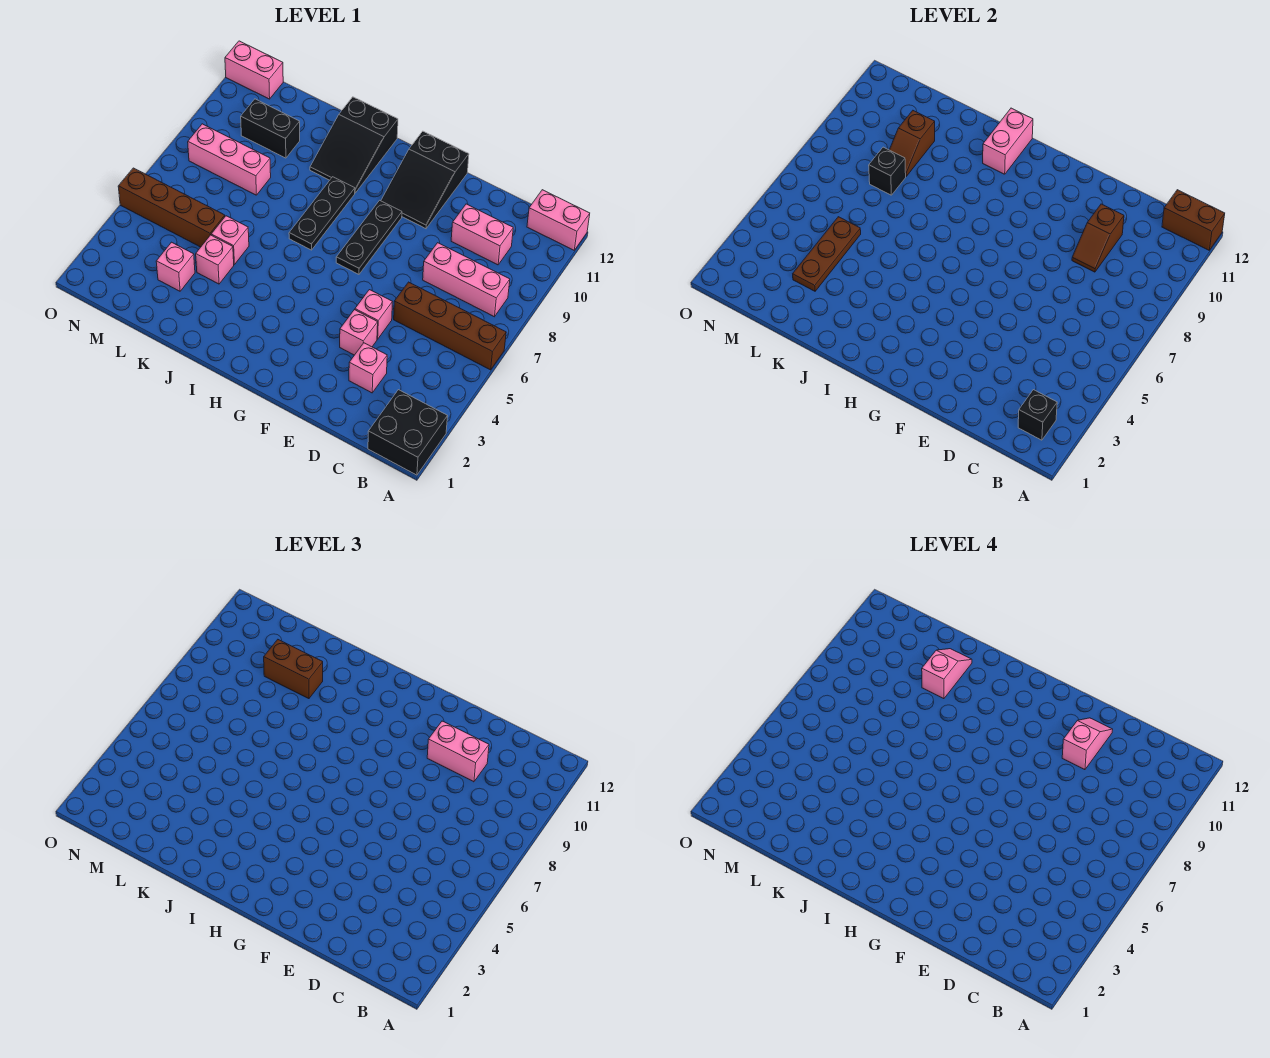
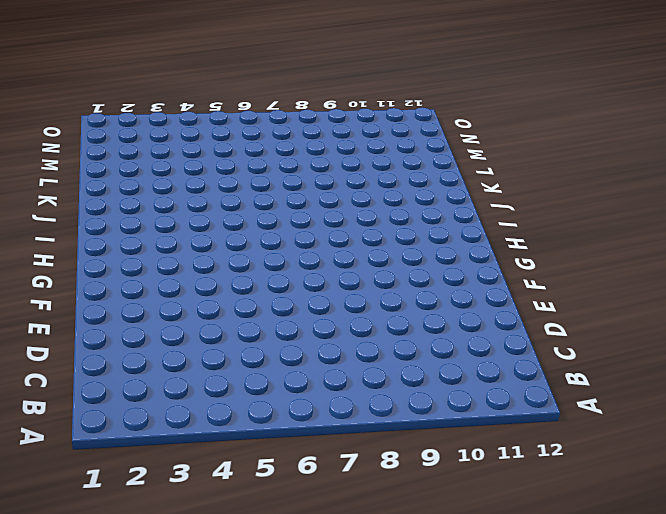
none -> black 2x2 brick [368,390,448,475]
none -> brown 1x4 brick [394,282,506,370]
none -> pink 1x2 brick [527,190,590,250]
none -> pink 1x3 brick [423,243,510,317]

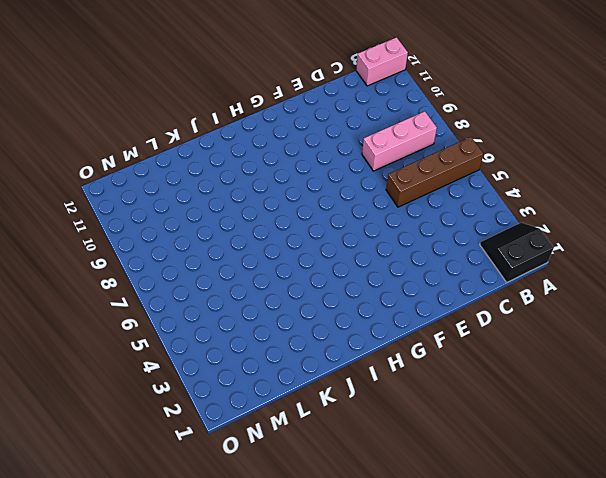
black 2x2 slope [480,223,554,282] -> black 2x2 brick [368,390,448,475]
none -> pink 1x2 brick [451,204,513,265]
none -> pink 1x1 brick [349,343,387,393]
none -> pink 1x1 brick [340,310,378,355]
none -> pink 1x1 brick [355,290,392,339]

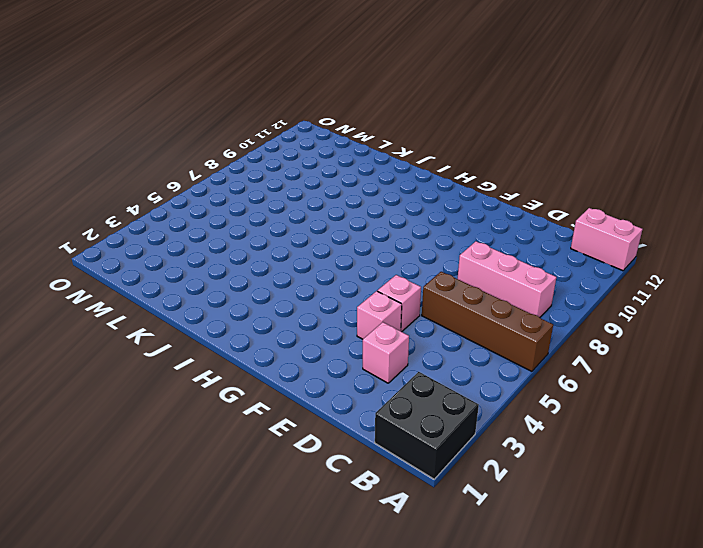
none -> pink 1x2 brick [451,204,513,265]
none -> black 2x3 slope [381,131,469,229]
none -> black 1x3 plate [336,200,402,274]
none -> black 1x3 plate [289,177,355,250]

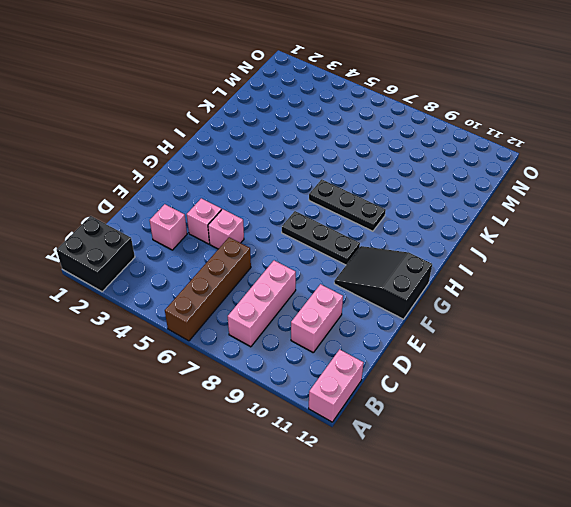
none -> black 2x3 slope [310,97,398,193]
none -> pink 1x1 brick [196,235,234,284]
none -> pink 1x1 brick [211,216,249,265]
none -> pink 1x1 brick [156,242,195,291]

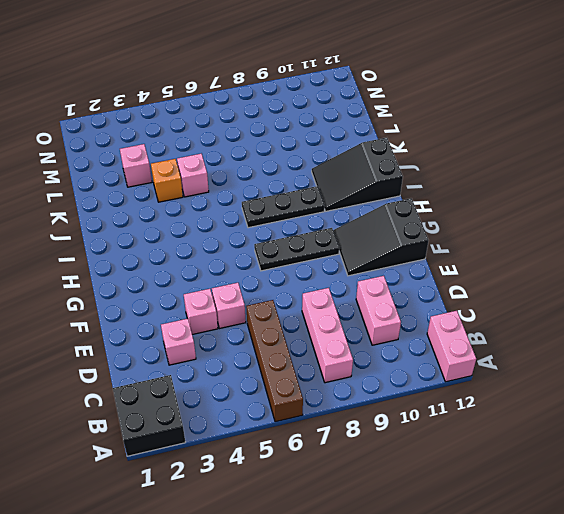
orange 1x1 brick [151,159,183,202] -> pink 1x1 brick [196,235,234,284]
none -> brown 1x4 brick [118,168,225,247]
none -> pink 1x3 brick [188,124,271,195]
none -> black 1x2 brick [241,99,300,158]
none -> pink 1x2 brick [225,41,283,99]

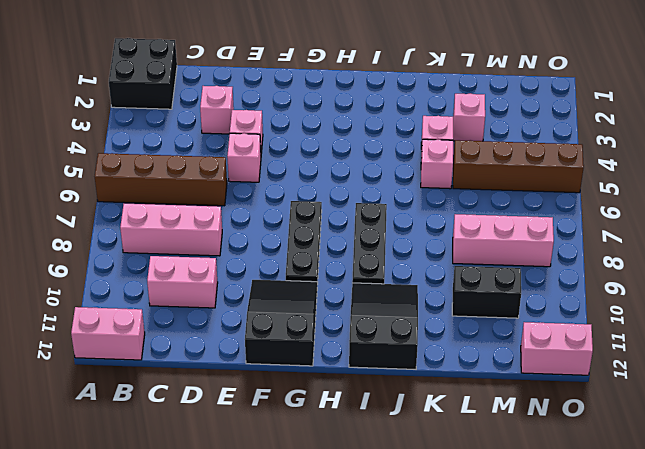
none -> brown 1x2 brick [1162,190,1225,250]
none -> black 1x1 brick [1018,390,1057,440]
none -> brown 1x2 slope [1072,204,1124,272]
none -> pink 1x2 brick [983,108,1033,174]

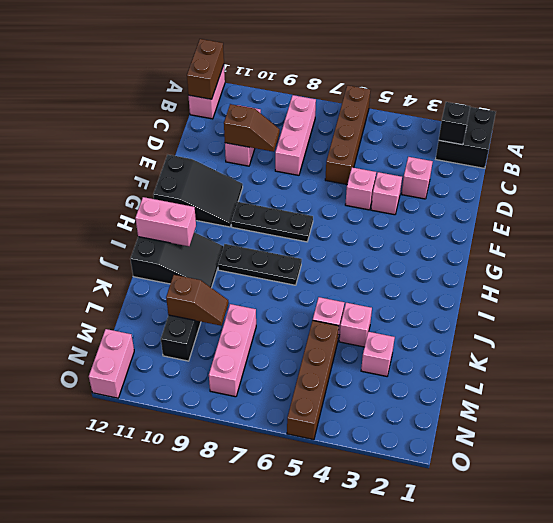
none -> brown 1x3 plate [793,217,861,291]
none -> black 1x1 brick [869,147,906,195]
none -> pink 1x2 brick [427,721,489,782]
none -> brown 1x2 brick [264,640,323,699]

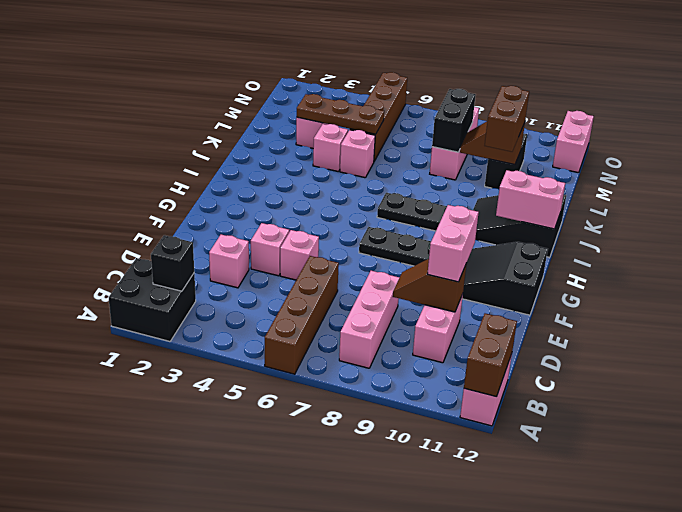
black 1x2 brick [432,89,476,152] -> black 1x1 brick [869,147,906,195]
none -> pink 1x2 slope [1062,718,1113,770]
none -> pink 1x2 slope [922,649,972,699]

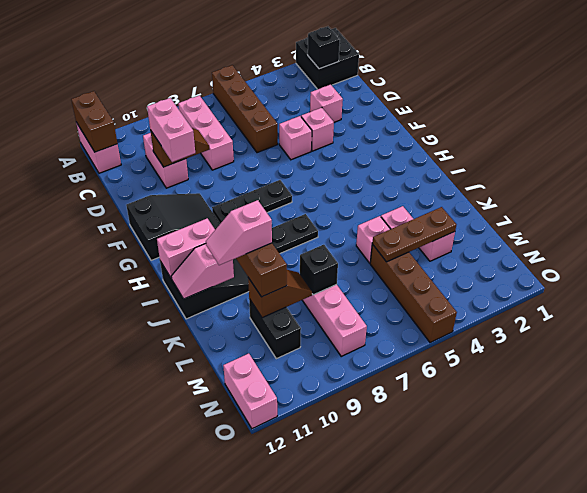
pink 1x2 slope [171,244,234,299] -> pink 1x2 slope moved to [1062,718,1113,770]

